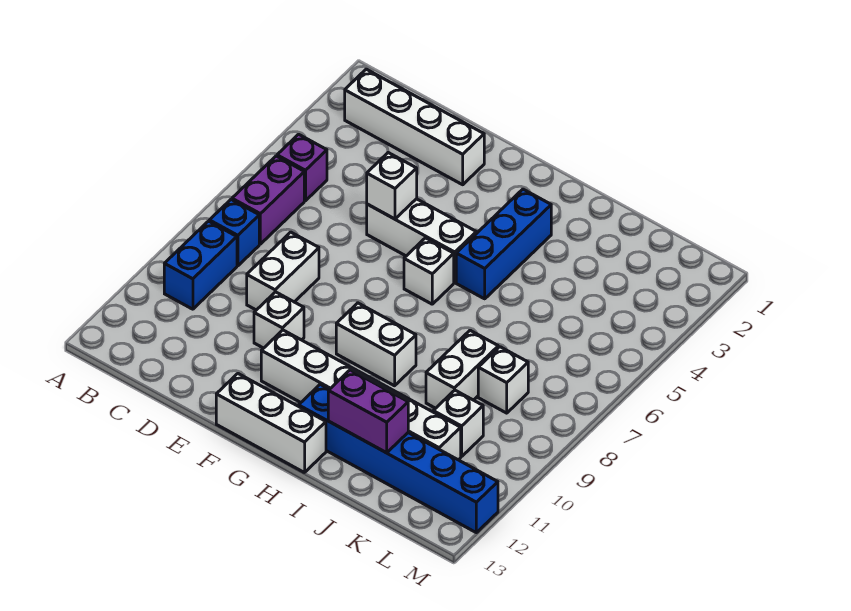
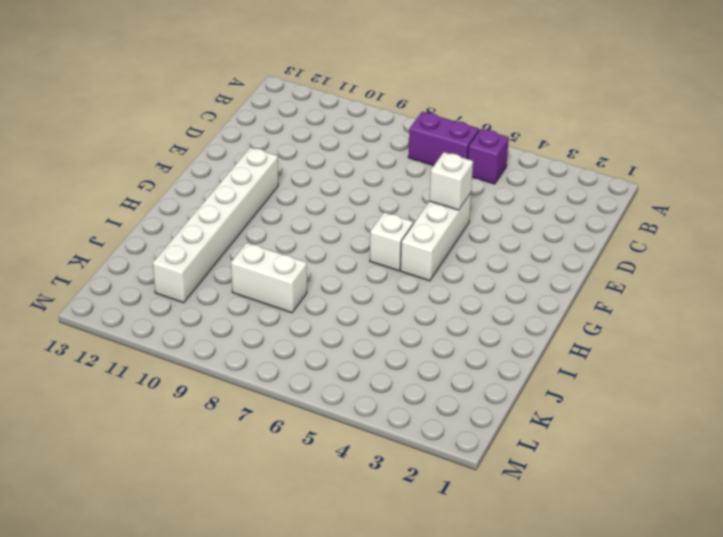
none -> white 1x4 brick [345,69,484,185]
none -> blue 1x1 brick [209,200,259,266]
none -> blue 1x2 brick [164,221,237,309]

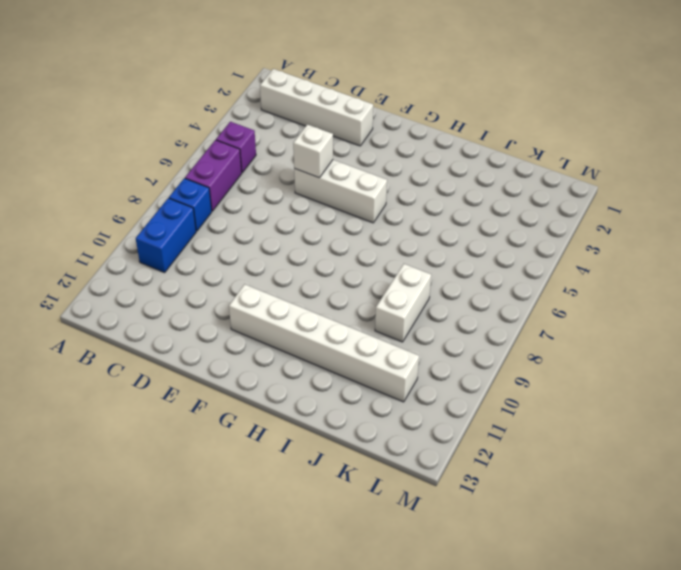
none -> white 1x2 brick [247,232,319,310]
none -> white 1x1 brick [254,292,304,348]
none -> white 1x3 brick [216,374,326,473]

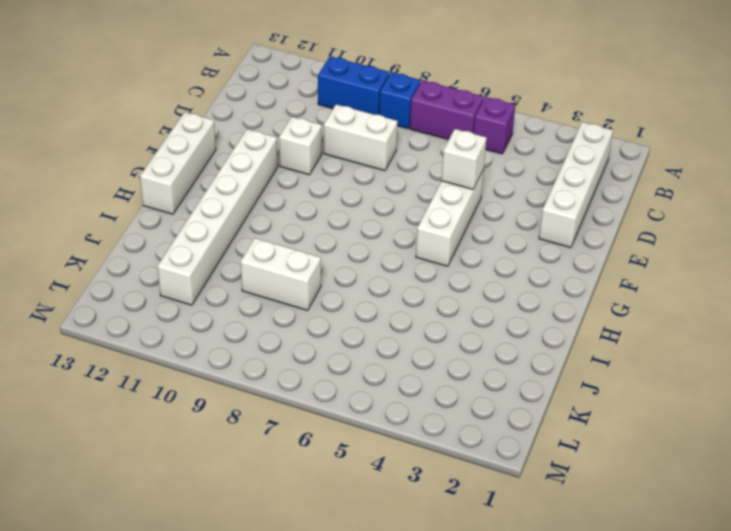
none -> white 1x1 brick [404,238,454,304]
none -> white 1x2 brick [336,303,416,386]
none -> blue 1x3 brick [456,189,551,299]

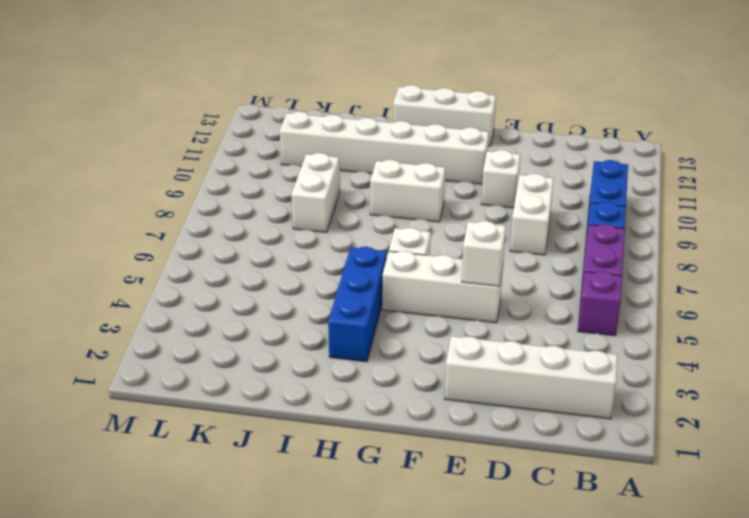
none -> blue 1x6 brick [299,385,498,533]
none -> white 1x1 brick [478,347,528,413]
none -> white 1x1 brick [433,390,483,456]

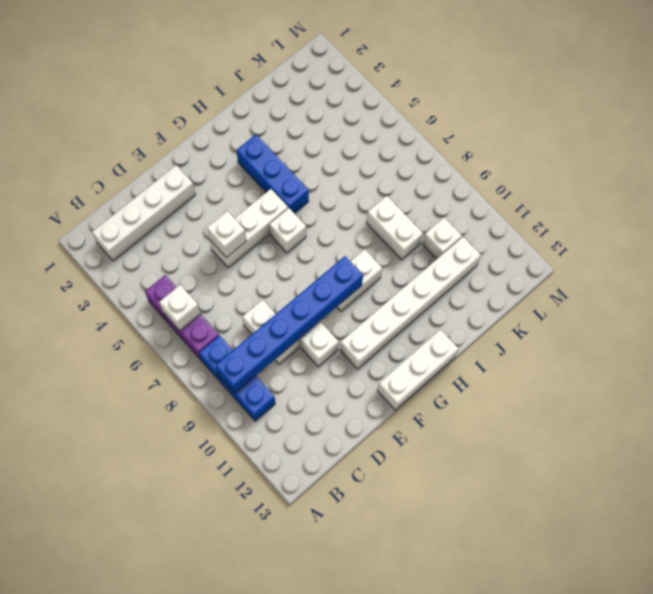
white 1x1 brick [159,285,200,331] -> white 1x1 brick moved to [478,347,528,413]
blue 1x6 brick [215,256,363,393] -> blue 1x6 brick moved to [299,385,498,533]
none -> purple 1x2 brick [328,370,408,453]

